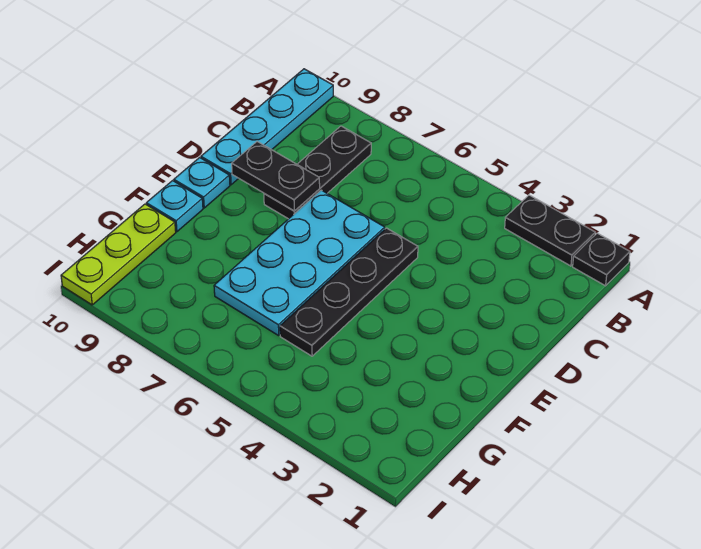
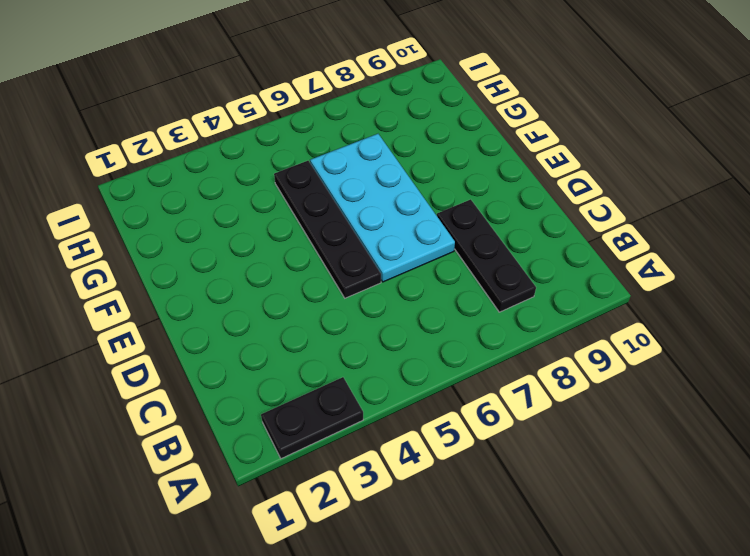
none -> black 1x1 plate [573,233,630,286]
none -> cyan 1x4 plate [201,69,333,185]

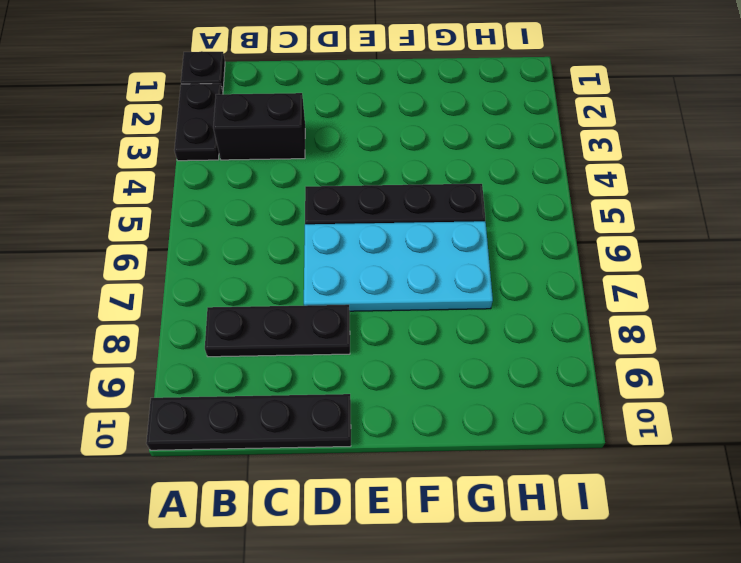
black 1x4 plate [146,394,351,450] -> cyan 1x4 plate [201,69,333,185]
black 1x2 brick [213,93,305,160] -> none
none -> cyan 1x1 plate [174,158,230,208]
none -> cyan 1x1 plate [146,181,203,232]

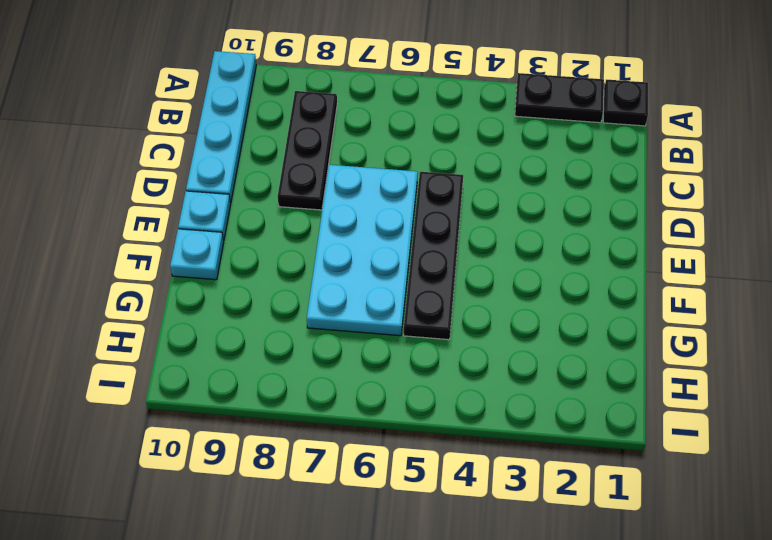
none -> lime 1x3 plate [61,204,176,305]
none -> black 1x2 plate [232,142,320,211]

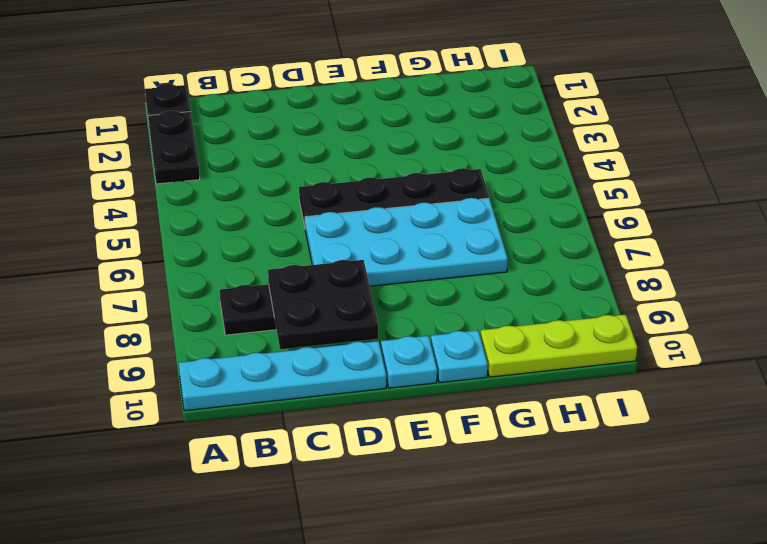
black 2x2 plate [268,260,378,349] -> black 1x2 plate [232,142,320,211]

